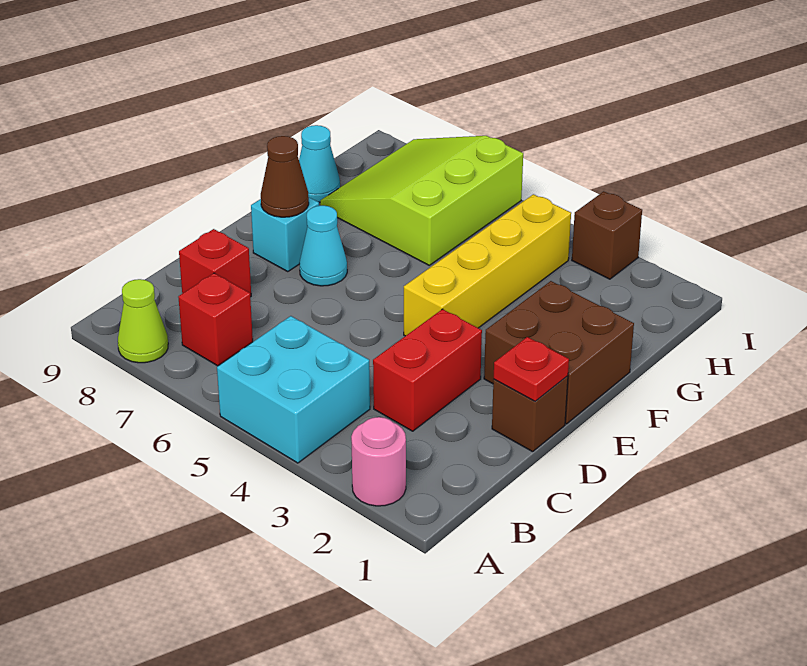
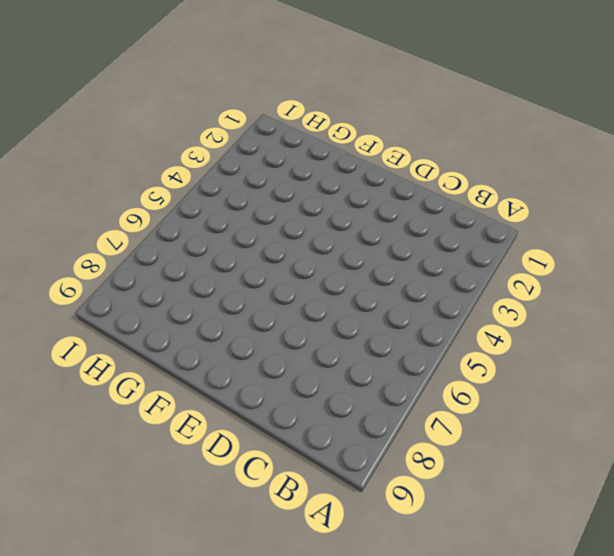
none -> pink 1x1 round brick [351,417,406,506]
none -> cyan 2x2 brick [217,316,370,463]
none -> lime 1x1 cone [118,279,168,363]

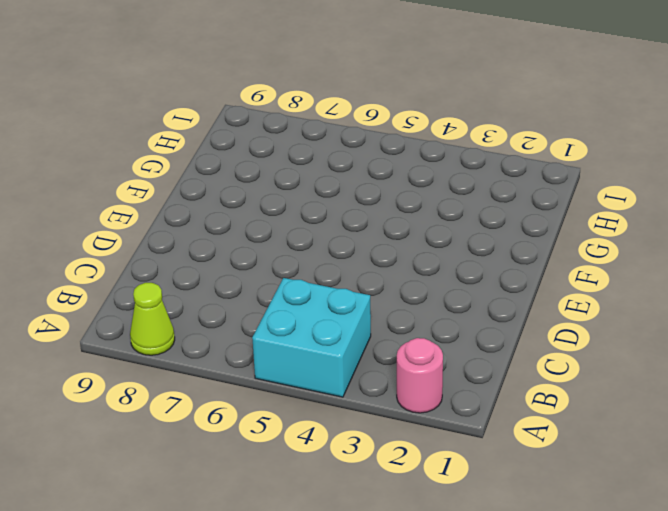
none -> red 1x1 brick [178,273,253,366]
none -> red 1x2 brick [373,309,482,431]
none -> red 1x1 brick [179,229,251,297]

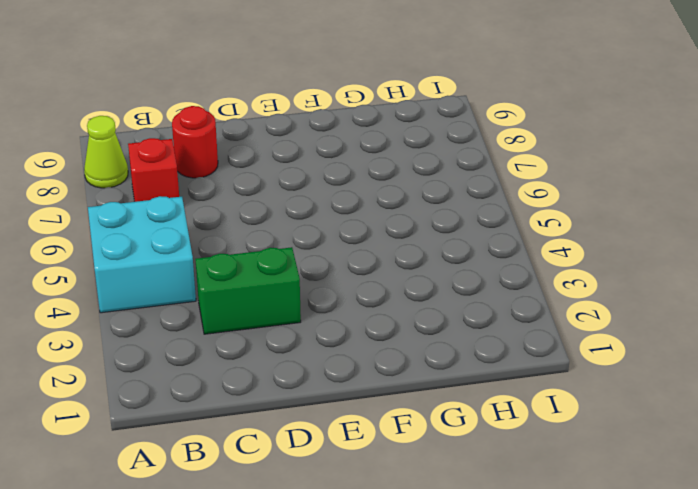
green 1x2 brick [195,247,301,334] -> red 1x2 brick [373,309,482,431]
red 1x1 round brick [172,106,218,178] -> red 1x1 brick [179,229,251,297]
none -> pink 1x1 round brick [351,417,406,506]
none -> brown 1x1 brick [492,376,568,452]
none -> brown 2x2 brick [484,281,634,424]

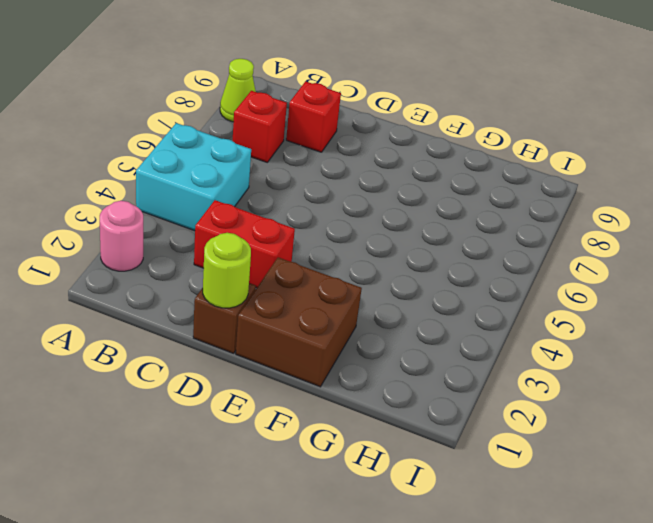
lime 1x1 round brick [203,233,251,308] -> red 1x1 plate [494,337,569,401]
none -> yellow 1x4 brick [404,194,571,336]
none -> cyan 1x1 cone [299,206,347,286]
none -> cyan 1x1 brick [251,197,319,272]

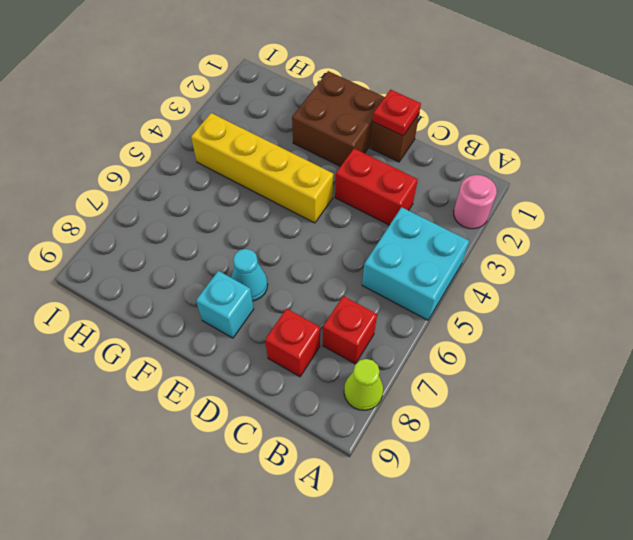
none -> lime 3x3 slope [320,136,523,265]
none -> cyan 1x1 cone [299,125,340,202]
none -> brown 1x1 brick [572,191,642,279]

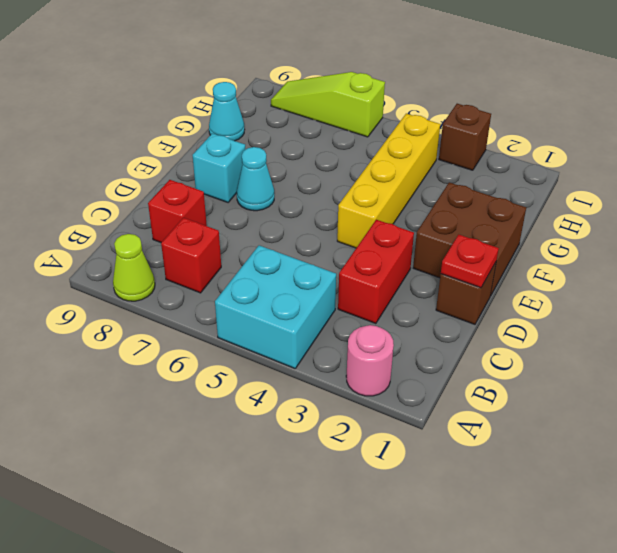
lime 1x3 slope [271,72,385,137] -> lime 3x3 slope [320,136,523,265]
none -> brown 1x1 cone [261,136,309,217]

